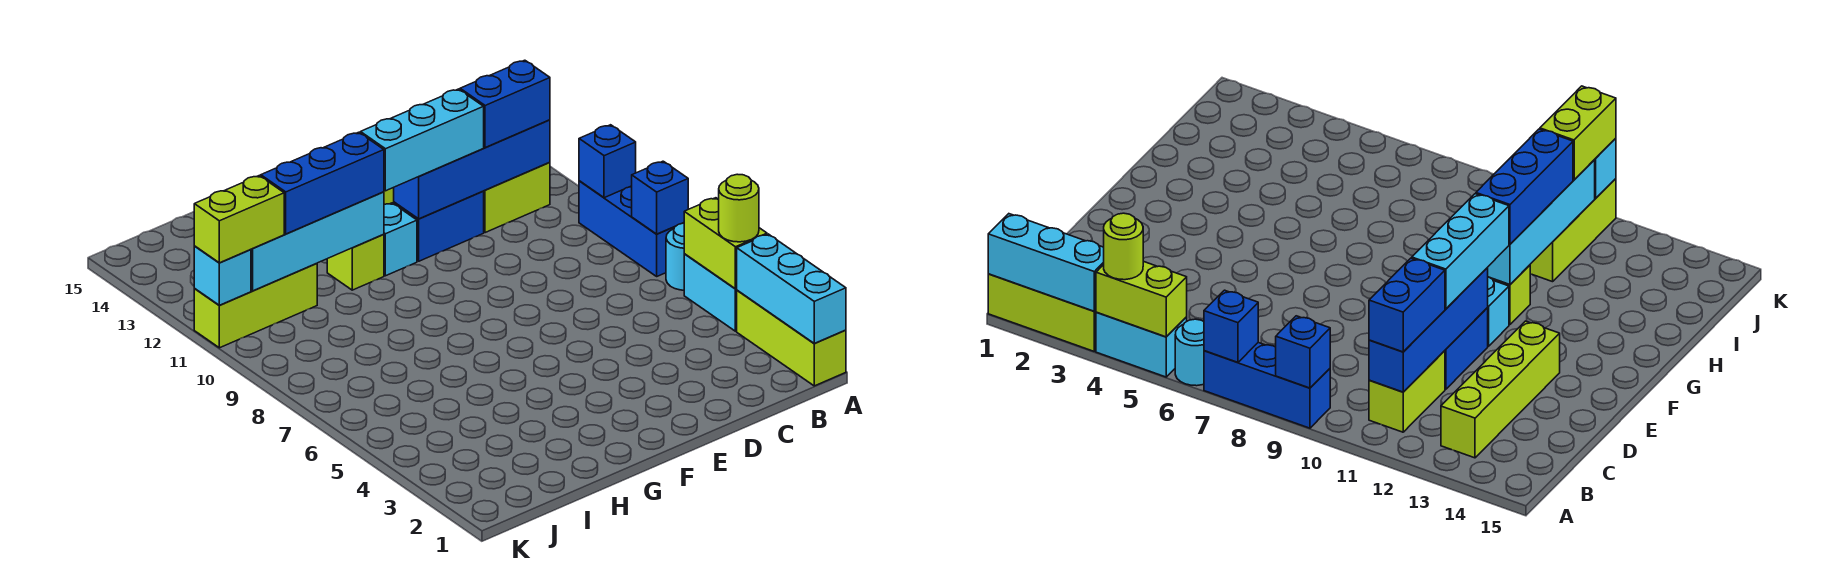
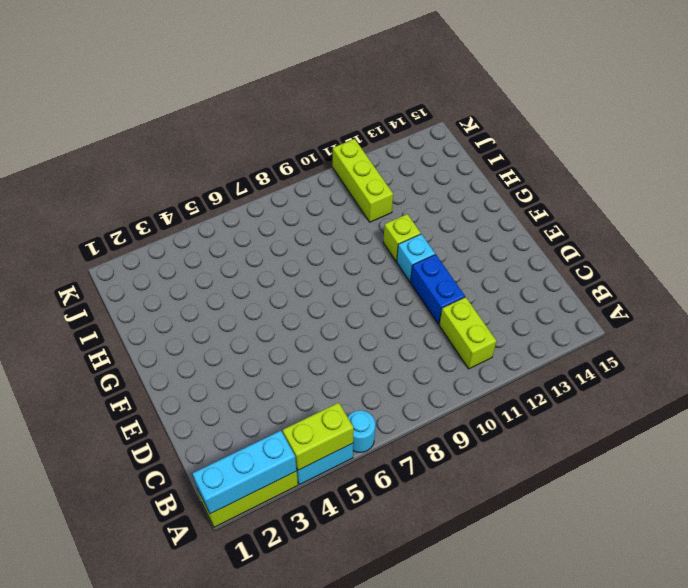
none -> blue 1x3 brick [579,181,676,276]
none -> lime 1x4 brick [1441,321,1560,458]
none -> blue 1x1 brick [632,161,688,234]

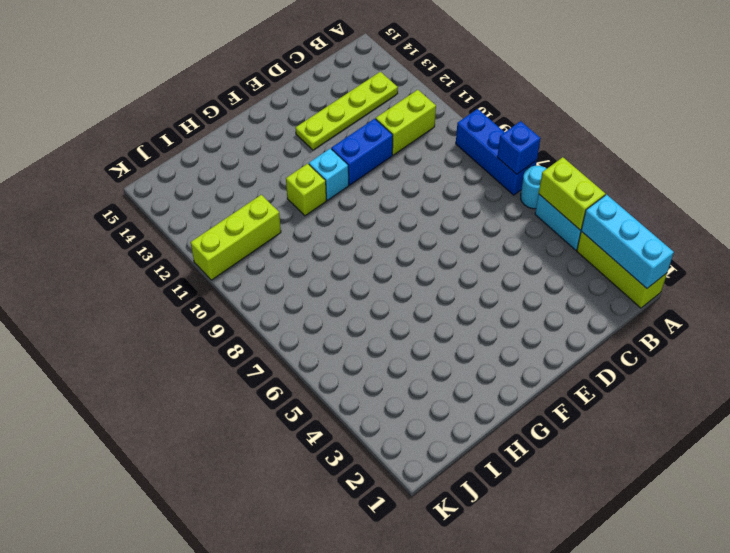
lime 1x4 plate [296,72,398,150] -> lime 1x4 brick [1441,321,1560,458]
none -> blue 1x1 brick [579,125,636,198]
none -> blue 1x4 brick [394,120,550,219]
none -> cyan 1x4 brick [251,192,384,291]

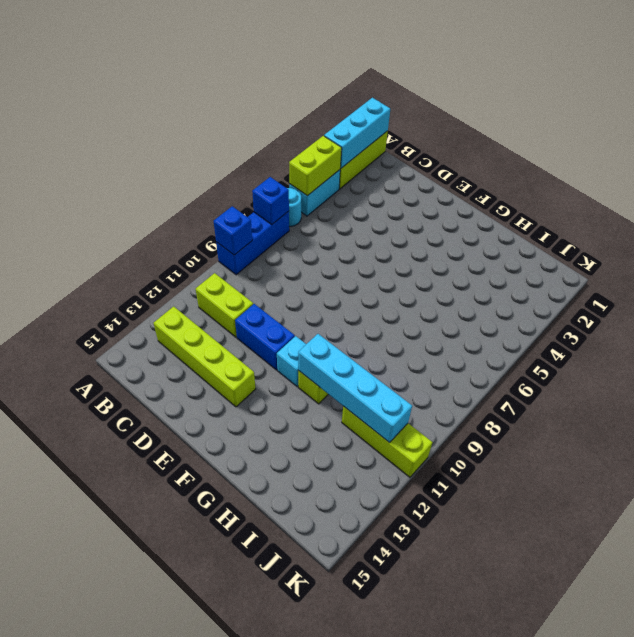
none -> blue 1x4 brick [394,120,550,219]
none -> cyan 1x1 brick [194,246,251,305]
none -> lime 1x1 round brick [718,174,759,242]

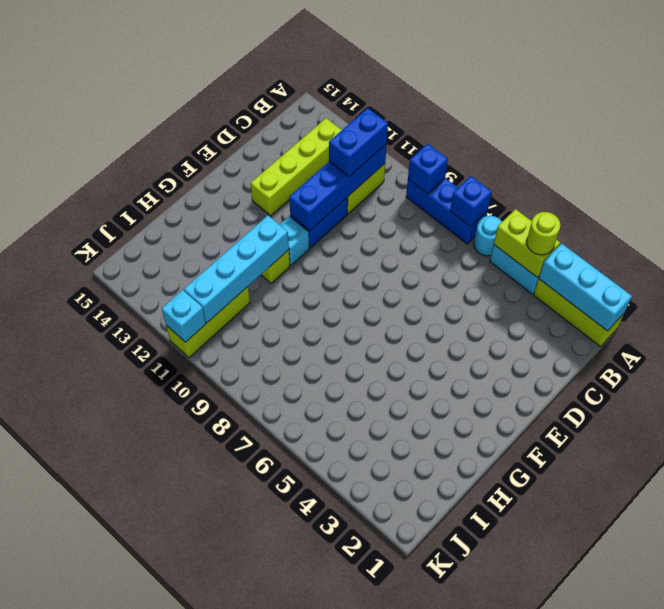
none -> cyan 1x3 brick [360,89,484,191]
none -> blue 1x3 brick [261,132,384,234]
none -> lime 1x2 brick [194,176,284,263]

